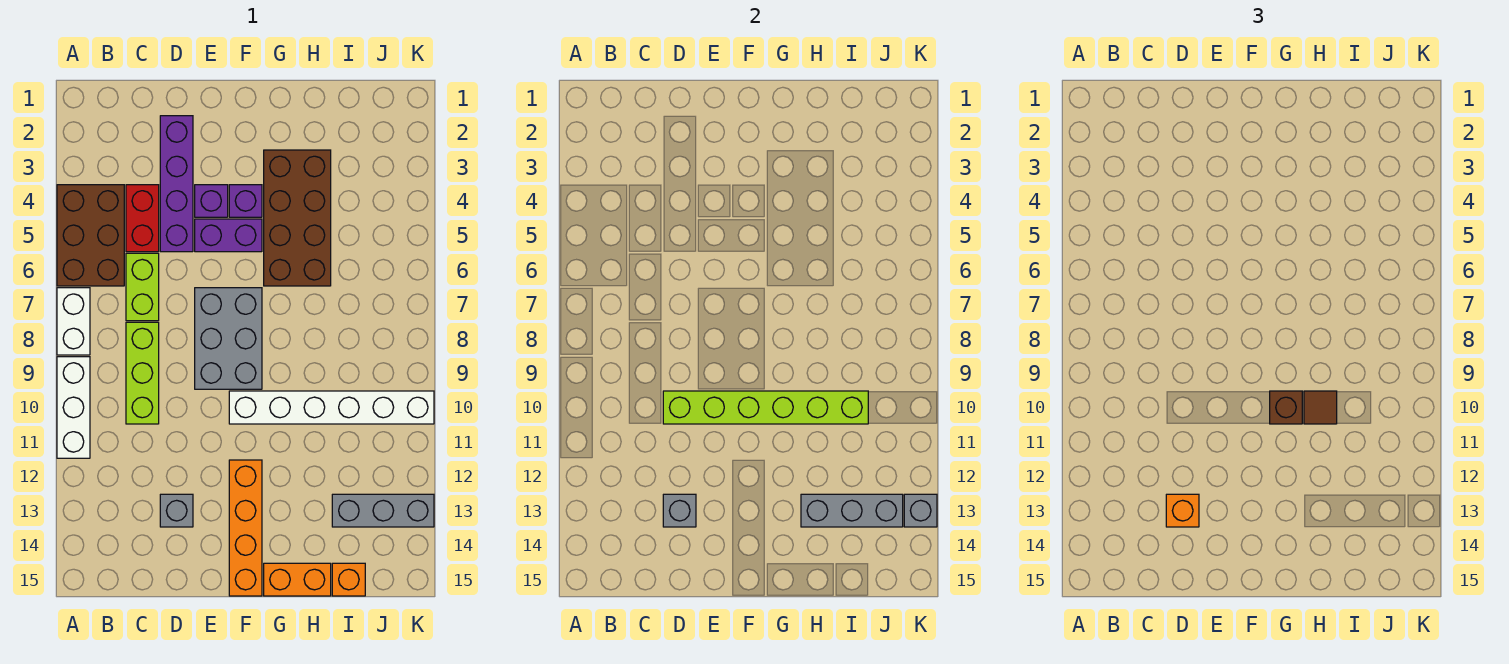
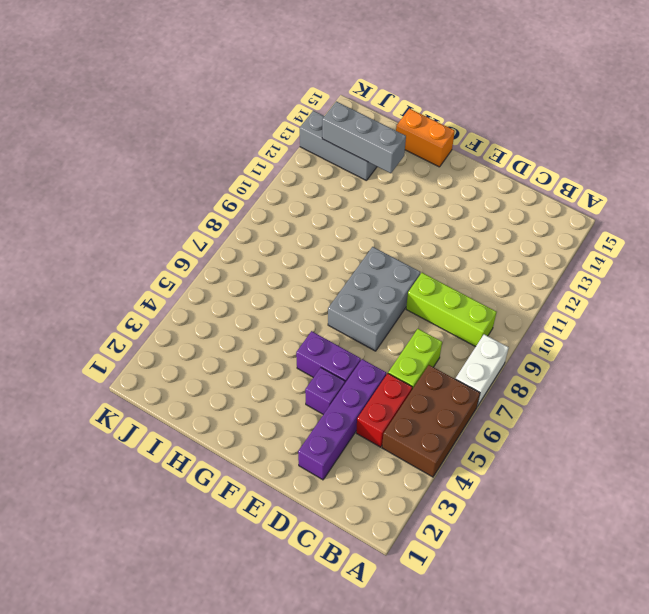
lime 1x3 brick [406,273,496,347] -> lime 1x3 brick turned to [126,322,159,424]
none -> white 1x3 brick [57,357,90,458]
none -> grey 1x1 brick [160,494,193,527]
none -> purple 1x1 brick [229,185,262,217]

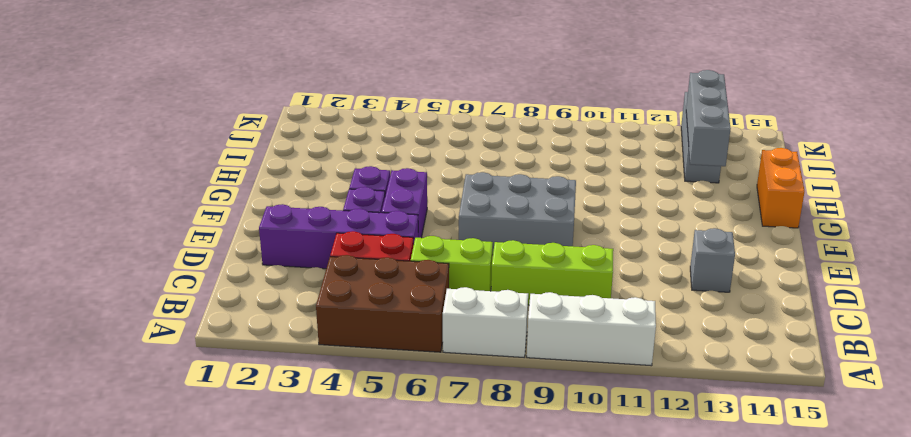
none -> white 1x6 brick [229,391,434,424]
none -> orange 1x4 brick [229,460,262,596]
none -> brown 2x4 brick [264,150,331,286]

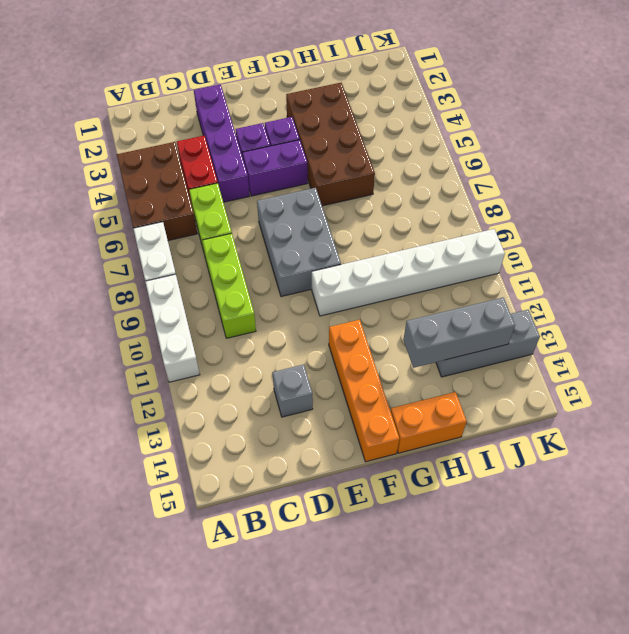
none -> orange 1x1 brick [332,563,365,596]
none -> lime 1x6 brick [663,391,868,424]
none -> grey 1x1 brick [663,494,696,527]

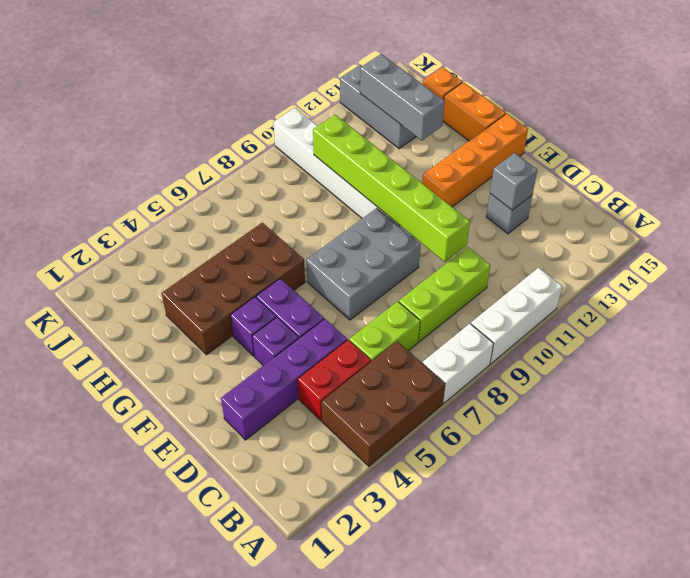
none -> grey 1x1 brick [904,494,937,527]
none -> orange 1x1 brick [1166,494,1199,527]
none -> brown 1x1 brick [1270,391,1302,424]

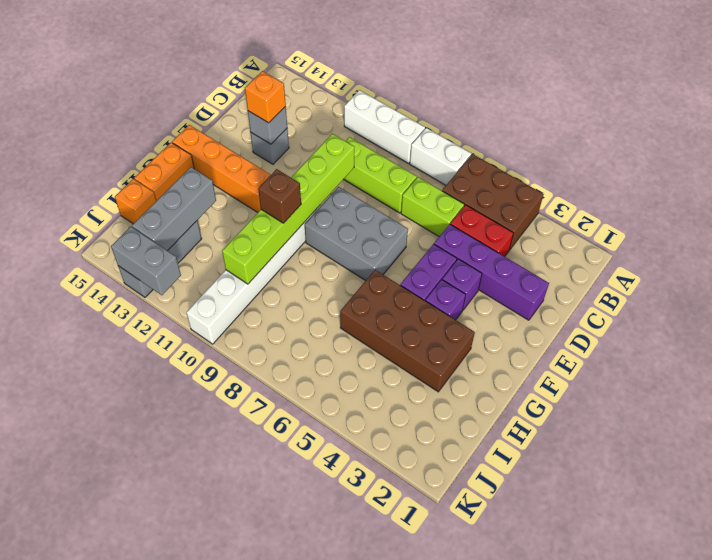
grey 1x2 brick [111,227,181,295] -> grey 1x1 brick [904,494,937,527]
none -> brown 1x1 tile [1304,391,1337,424]

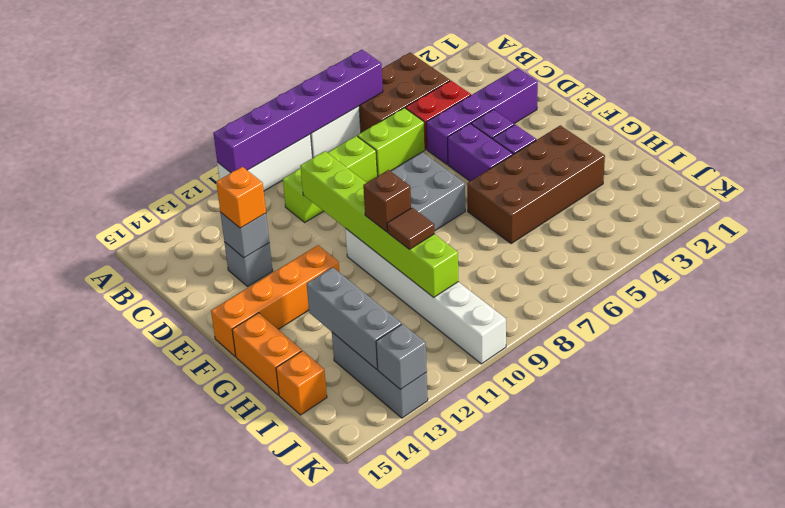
purple 1x6 brick [213,50,383,173] -> none

